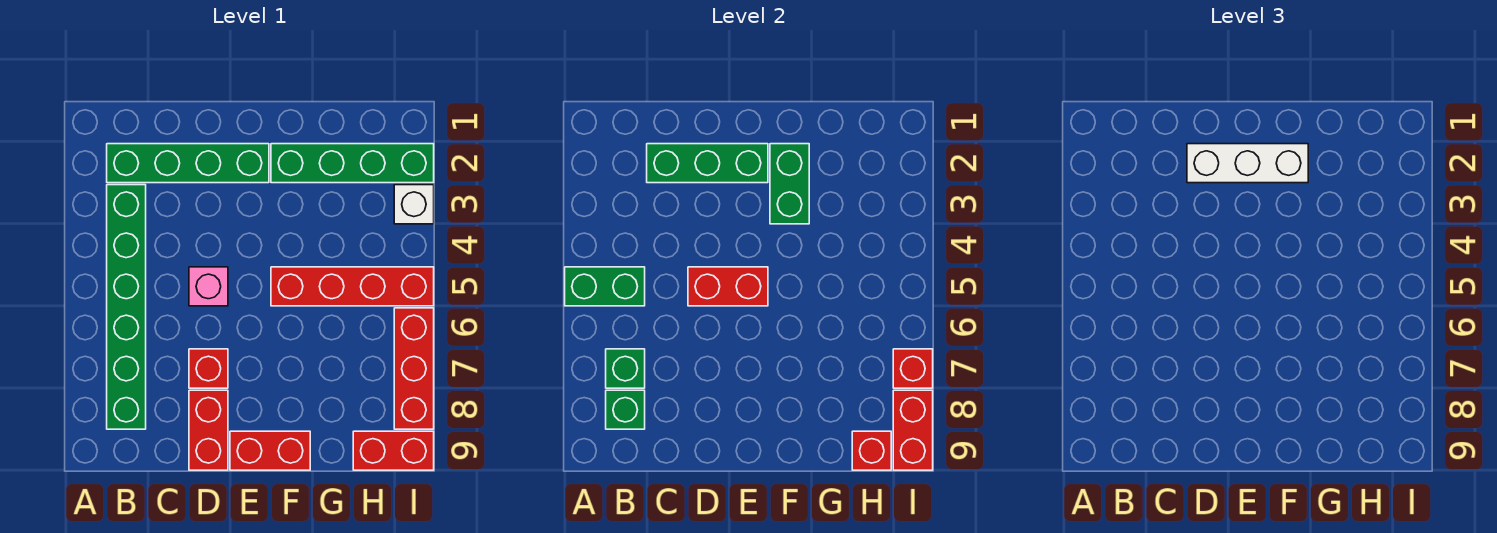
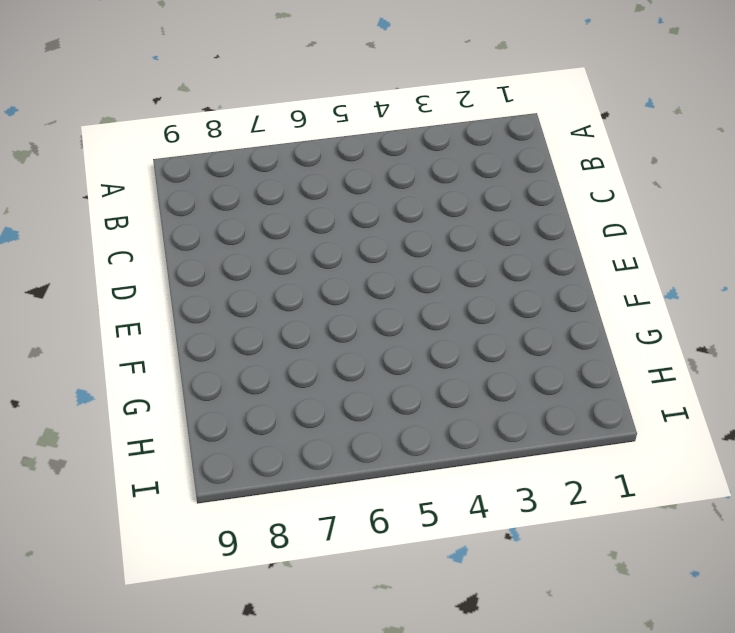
none -> green 1x4 brick [107,144,269,183]
none -> green 1x6 brick [107,185,146,429]
none -> pink 1x1 brick [189,267,228,306]

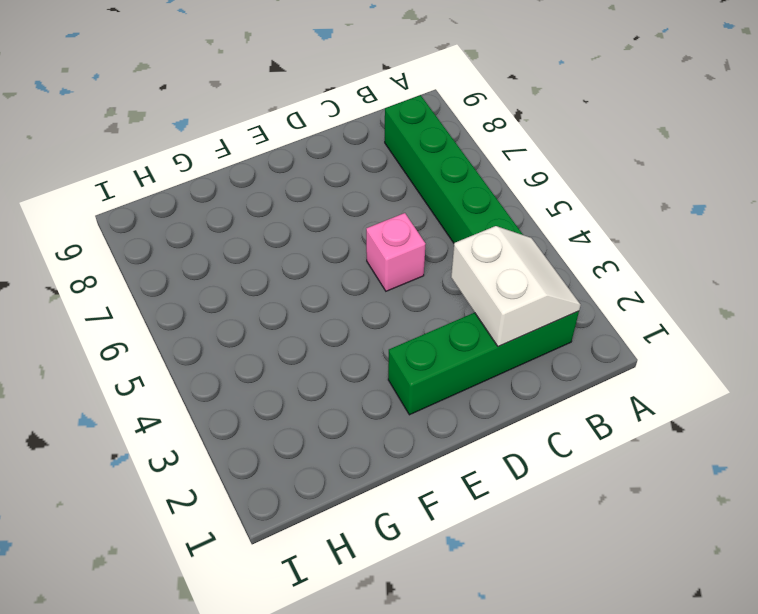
white 2x2 slope [451,226,581,347] -> green 1x3 brick [647,144,768,183]
none -> red 1x1 brick [189,349,228,388]
none -> red 1x2 brick [189,390,228,470]
none -> red 1x2 brick [230,431,310,470]

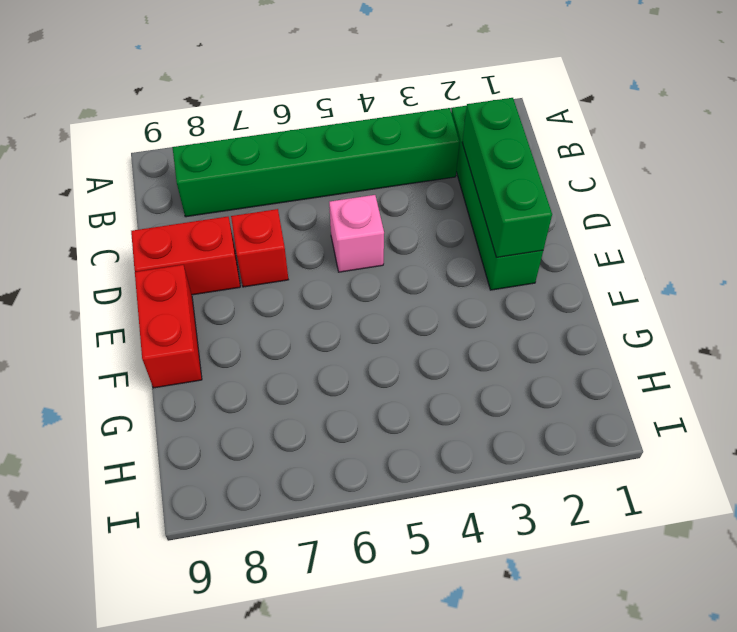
none -> green 1x4 brick [271,144,434,183]
none -> red 1x4 brick [271,267,434,306]
none -> red 1x2 brick [353,431,434,470]

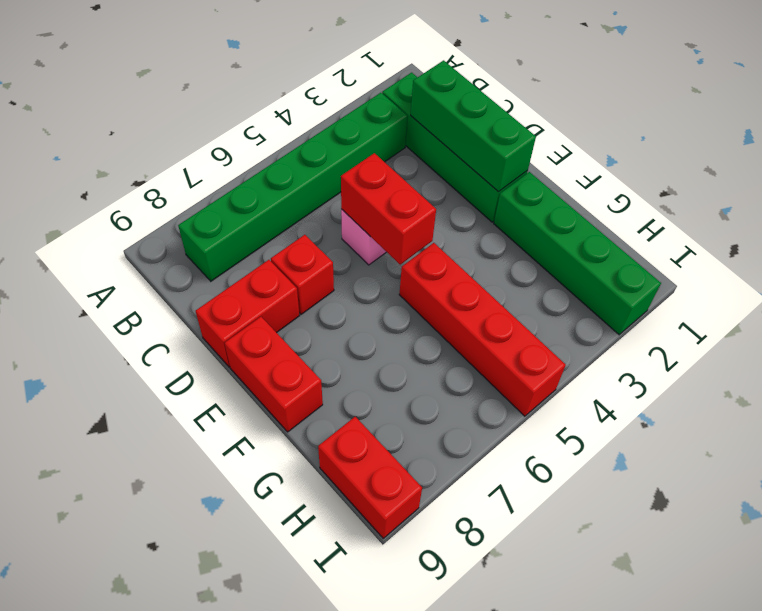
none -> white 1x1 brick [394,185,434,224]
none -> red 1x3 brick [394,308,434,429]
none -> green 1x2 brick [565,267,645,306]

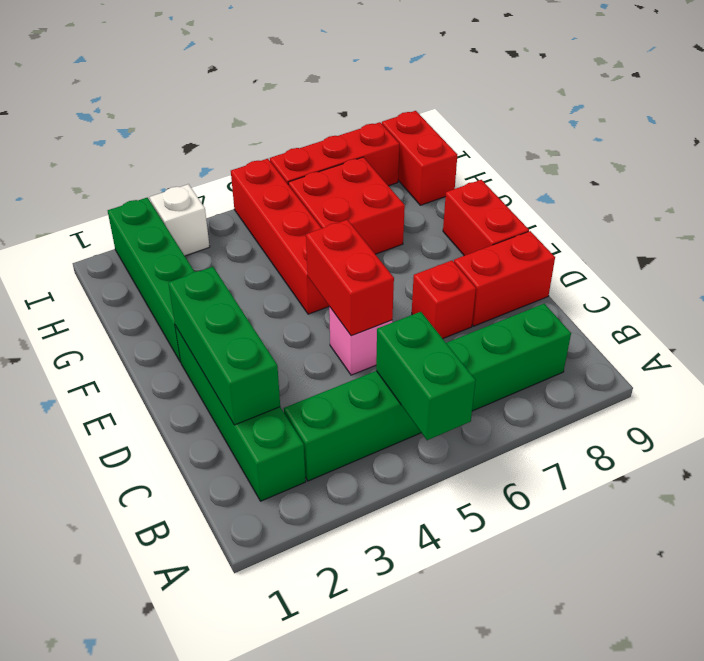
red 2x2 brick [288,157,405,254] -> none
none -> green 1x1 brick [606,349,645,388]
none -> green 1x1 brick [606,390,645,429]
none -> green 1x2 brick [770,144,809,224]

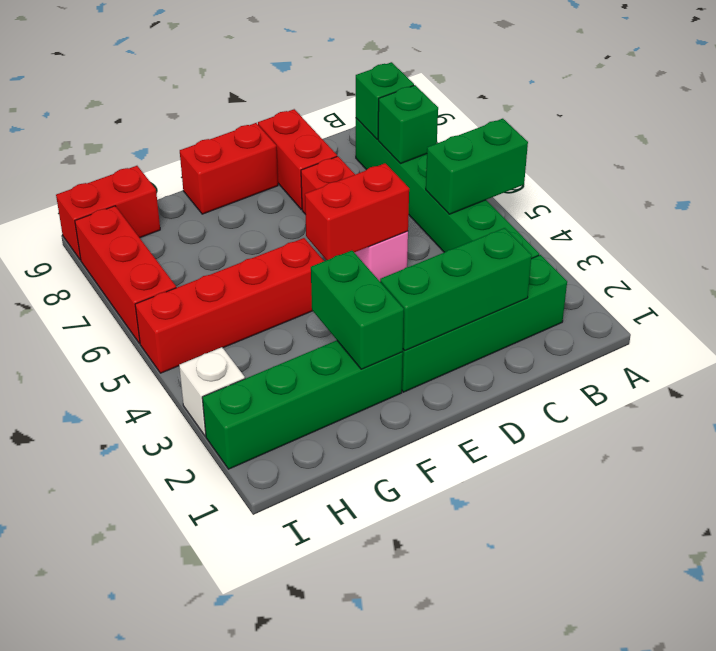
none -> red 1x1 brick [852,431,891,470]
none -> red 1x1 brick [893,349,933,388]
none -> red 1x2 brick [893,390,933,470]

